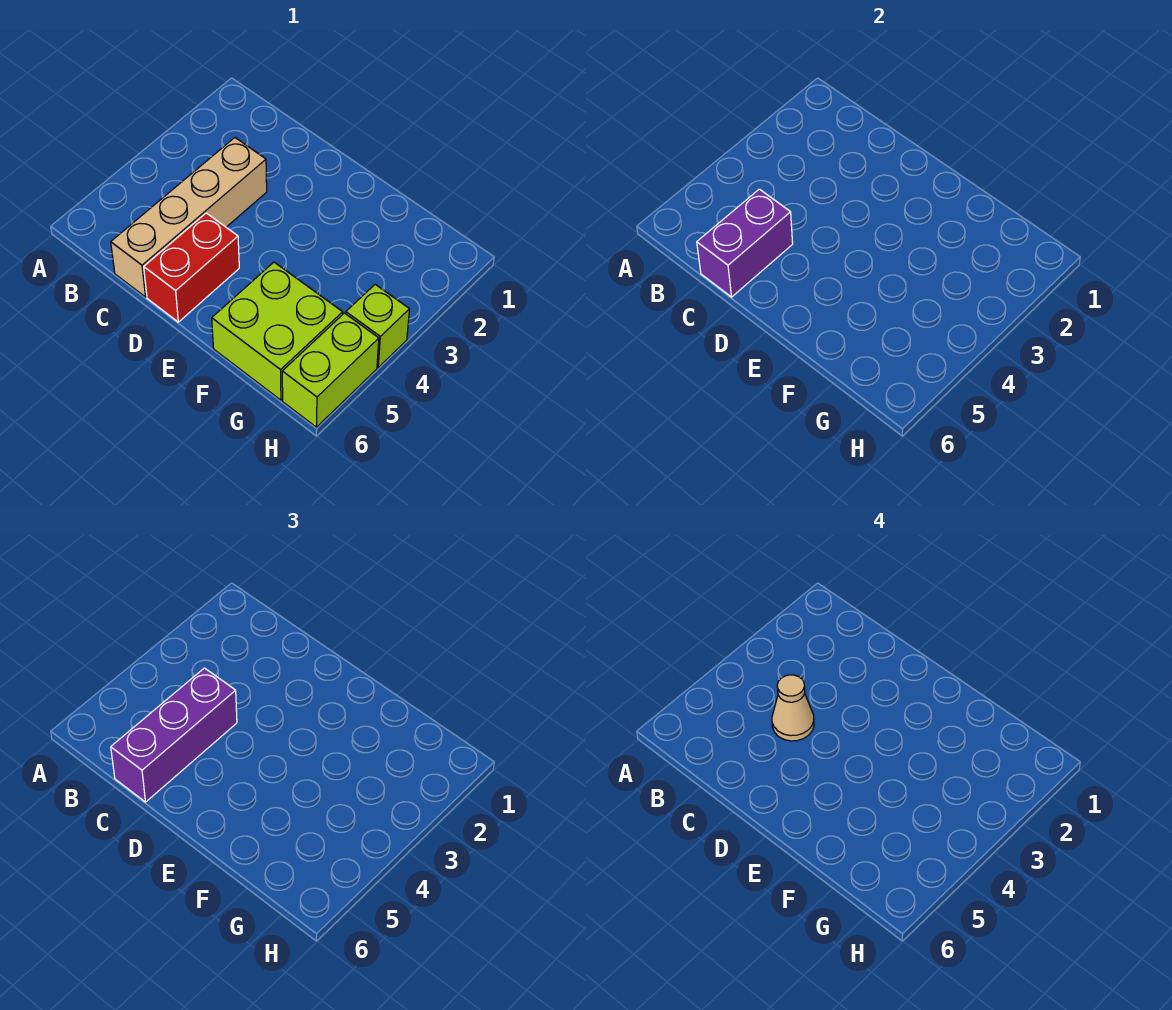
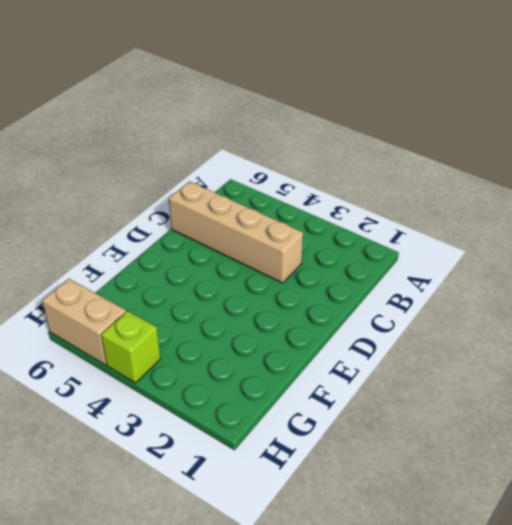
tan 1x2 brick [42,279,126,365] -> lime 1x2 brick [282,313,379,427]
none -> red 1x2 brick [144,213,239,322]
none -> lime 2x2 brick [212,262,343,400]

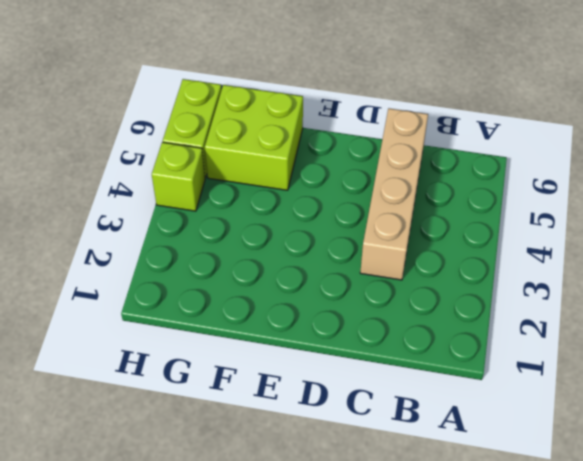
none -> red 1x2 brick [144,213,239,322]
none -> purple 1x2 brick [697,189,793,297]

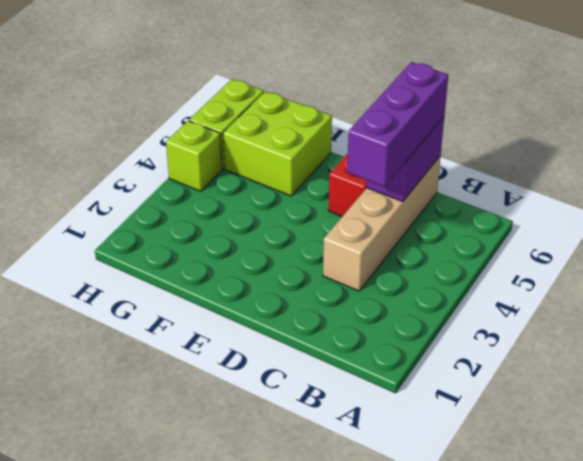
none -> tan 1x1 cone [772,675,814,741]

